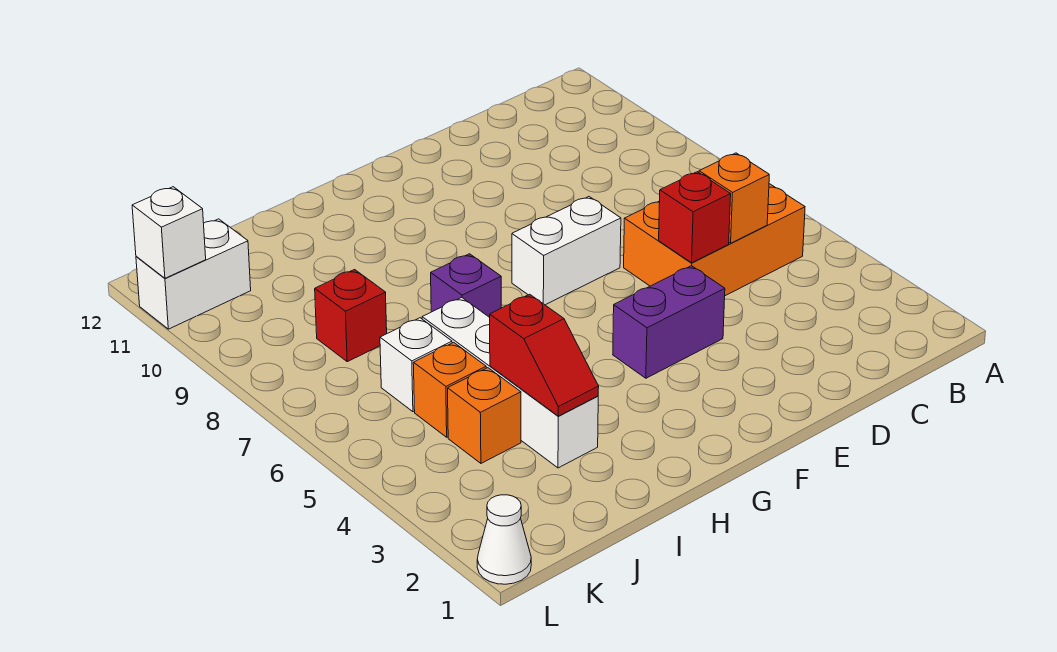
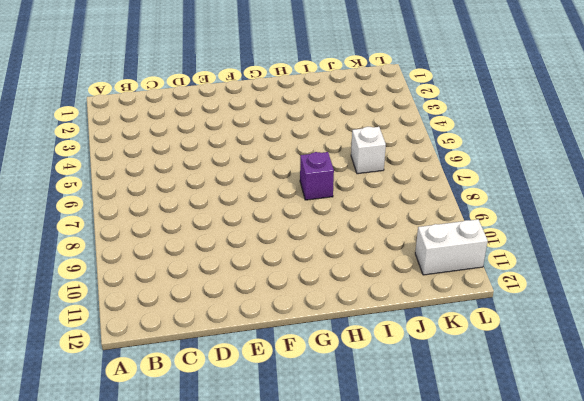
none -> orange 2x3 brick [624,184,805,296]
none -> purple 1x2 brick [613,266,725,378]
none -> white 1x2 brick [512,197,621,305]

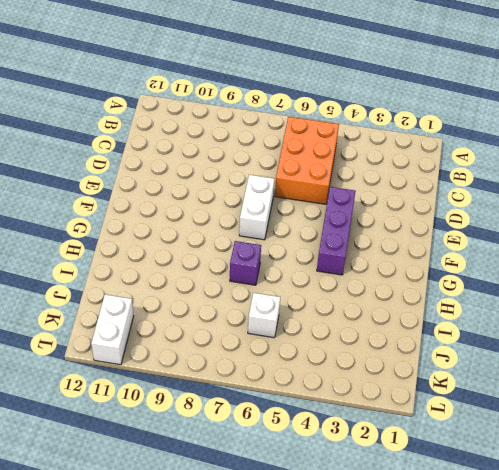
purple 1x3 brick [317,187,356,275] -> purple 1x2 brick [613,266,725,378]
none -> white 1x4 brick [422,297,598,468]
none -> orange 1x1 brick [448,368,521,463]
none -> orange 1x1 brick [413,342,486,437]

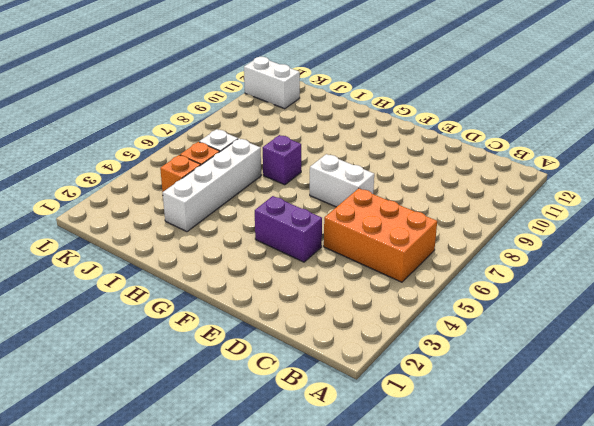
none -> red 1x1 brick [315,270,387,362]
none -> white 1x1 cone [477,495,531,584]
none -> orange 1x1 brick [699,153,769,243]

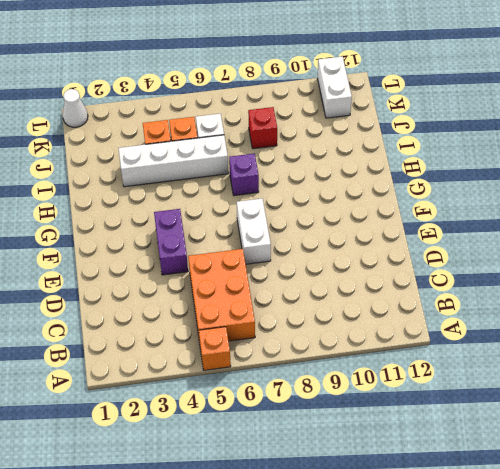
orange 1x1 brick [199,327,231,370] -> orange 1x1 brick moved to [699,153,769,243]
none -> red 1x1 brick [659,172,731,263]
none -> red 1x2 slope [490,294,599,416]
none -> white 1x1 brick [132,187,206,278]

